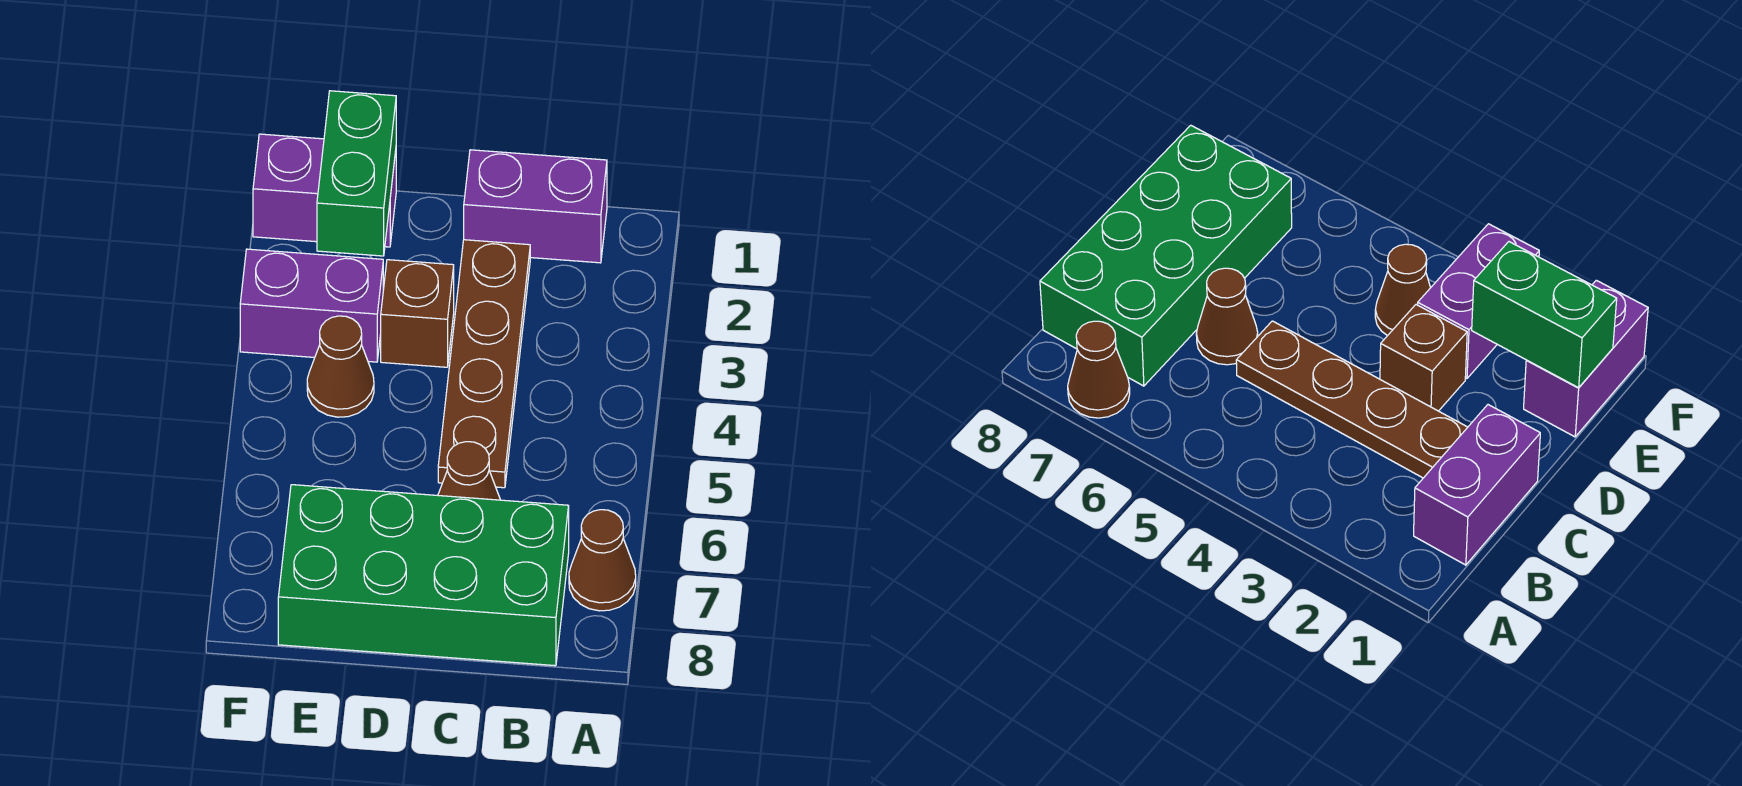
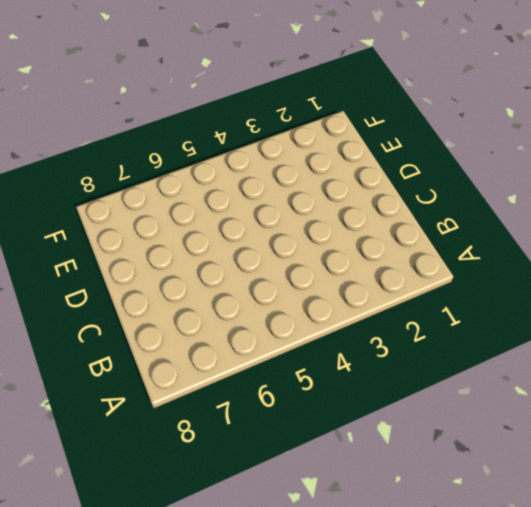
none -> brown 1x1 cone [569,510,636,611]
none -> purple 1x2 brick [464,150,607,263]

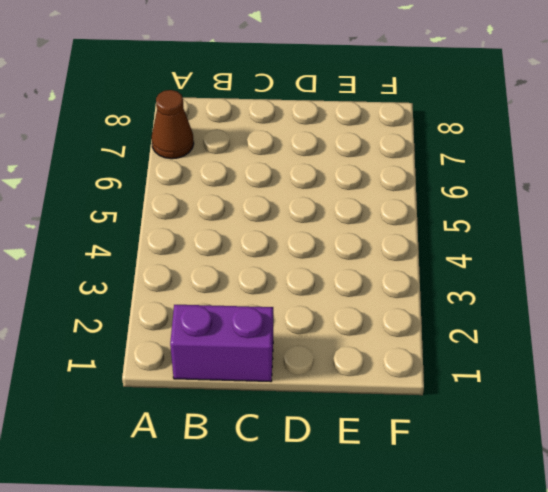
none -> green 2x4 brick [278,485,569,666]
none -> brown 1x4 plate [438,240,530,488]

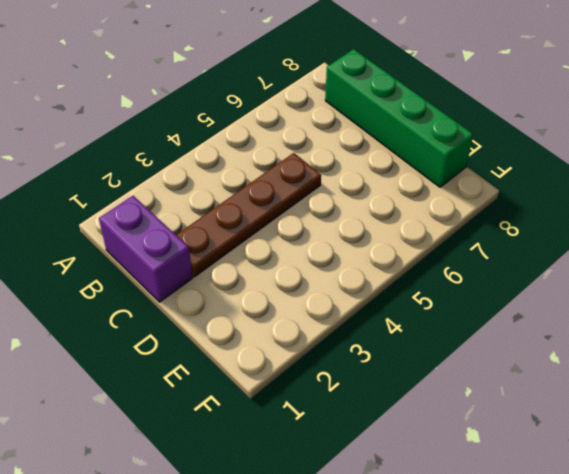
green 1x4 brick [325,49,473,187] -> green 2x4 brick [278,485,569,666]
none -> brown 1x1 cone [569,510,636,611]
none -> brown 1x1 cone [438,442,500,500]

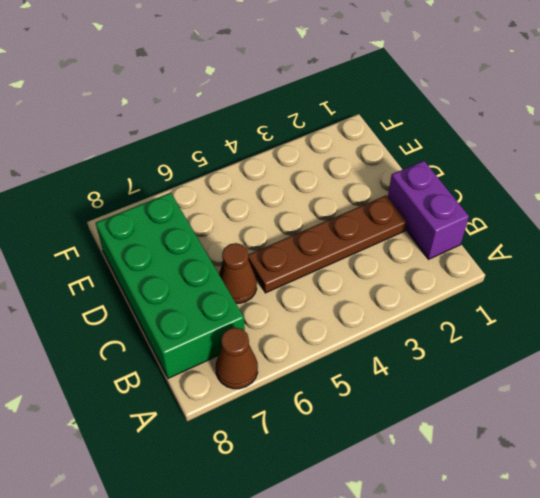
none -> brown 1x1 brick [381,260,454,367]
none -> purple 1x2 brick [253,134,396,247]

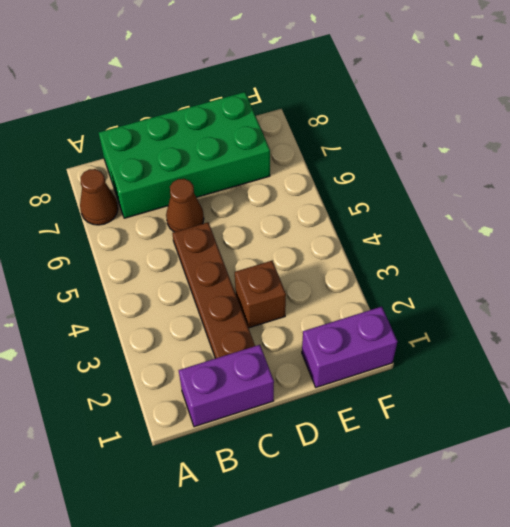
none -> purple 1x2 brick [240,249,383,362]
none -> brown 1x1 cone [307,316,374,417]

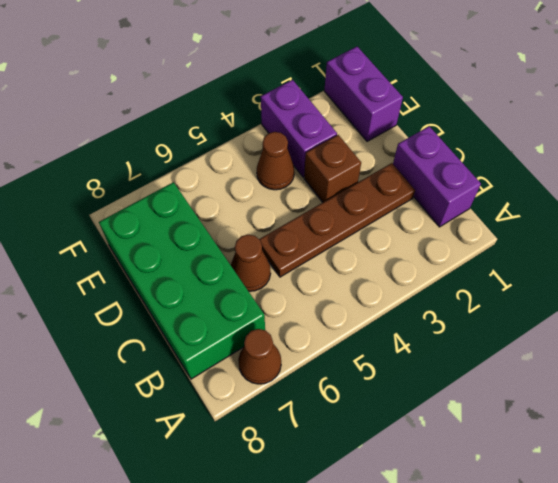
none -> green 1x2 brick [317,91,396,256]

